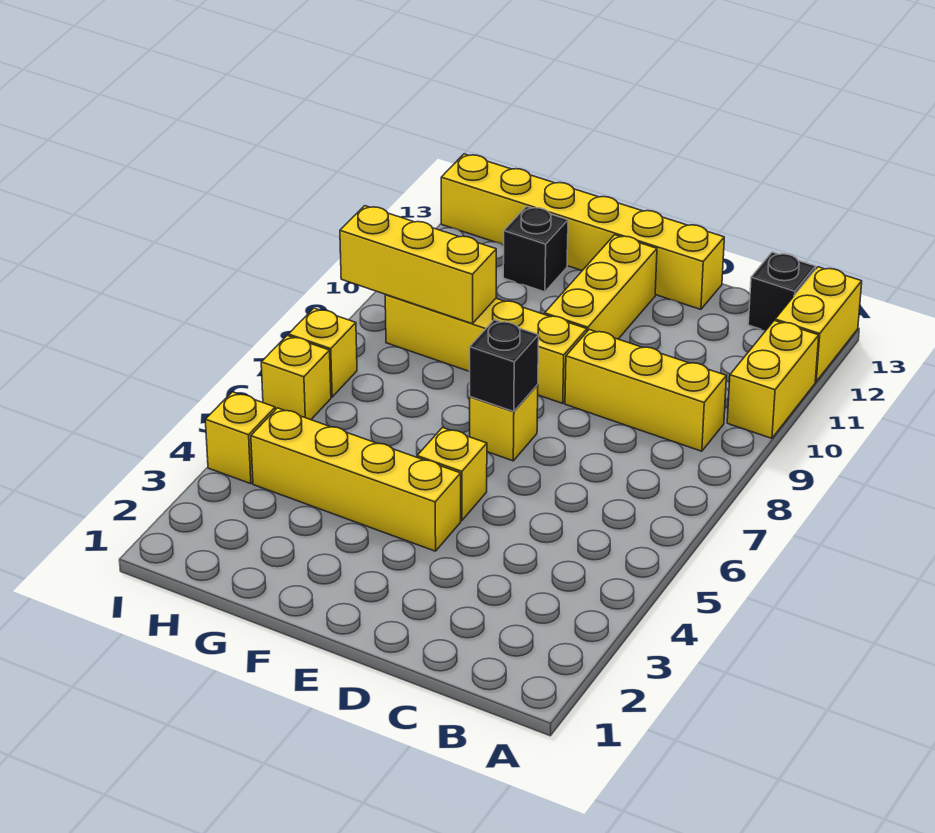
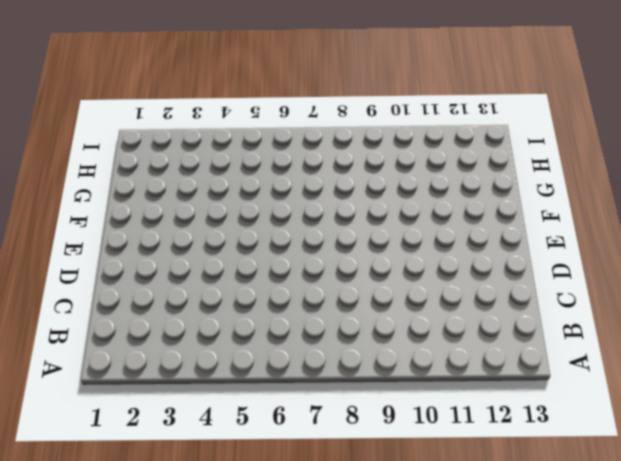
none -> yellow 1x2 brick [727,321,819,438]
none -> yellow 1x2 brick [775,267,862,382]
none -> yellow 1x3 brick [565,330,726,451]

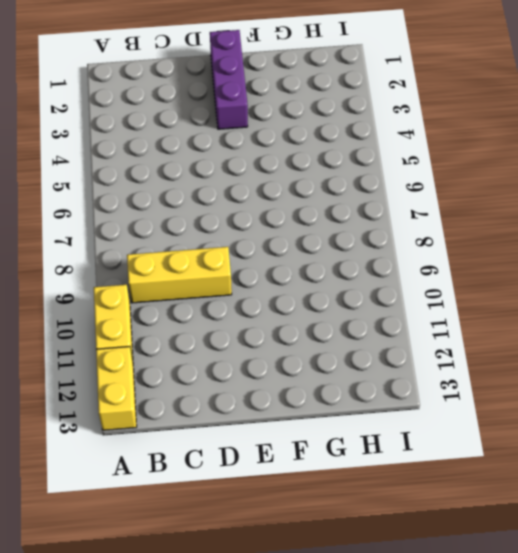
purple 1x3 brick [210,30,248,129] -> none
none -> black 1x1 brick [748,252,816,330]
none -> yellow 1x6 brick [441,154,724,309]
none -> yellow 1x4 brick [251,408,461,551]

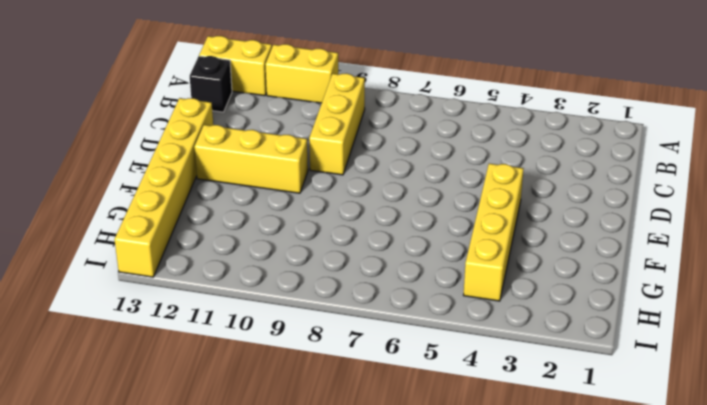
none -> yellow 1x1 brick [417,428,487,521]
none -> yellow 1x1 brick [470,385,538,461]
none -> yellow 1x4 brick [385,294,587,403]

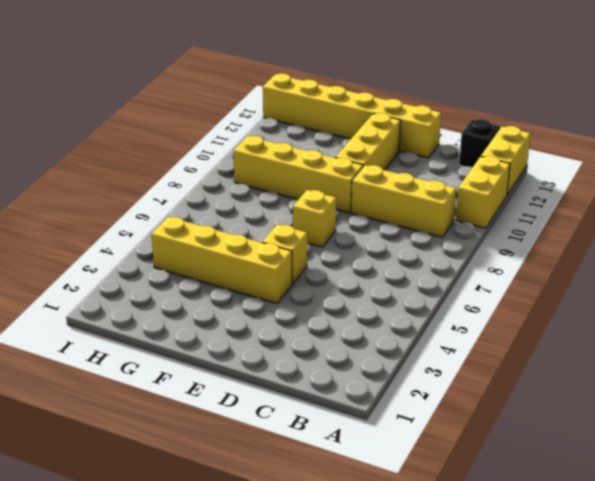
none -> black 1x1 brick [503,206,568,292]
none -> yellow 1x1 brick [205,392,275,484]
none -> yellow 1x1 brick [261,336,331,420]

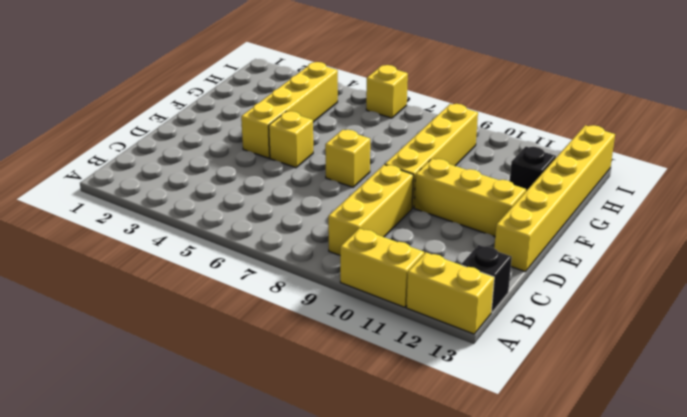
none -> yellow 1x1 brick [205,392,275,484]
none -> yellow 1x1 brick [288,308,357,397]
none -> black 1x1 brick [470,320,539,412]

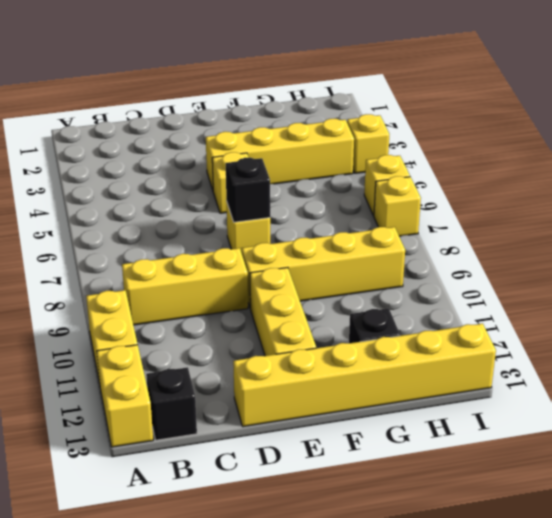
none -> yellow 1x3 brick [340,206,496,324]

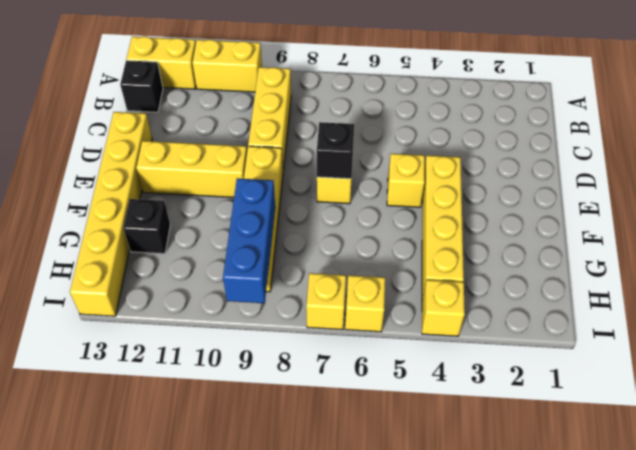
blue 1x3 brick [223,178,275,303] -> yellow 1x3 brick [340,206,496,324]

